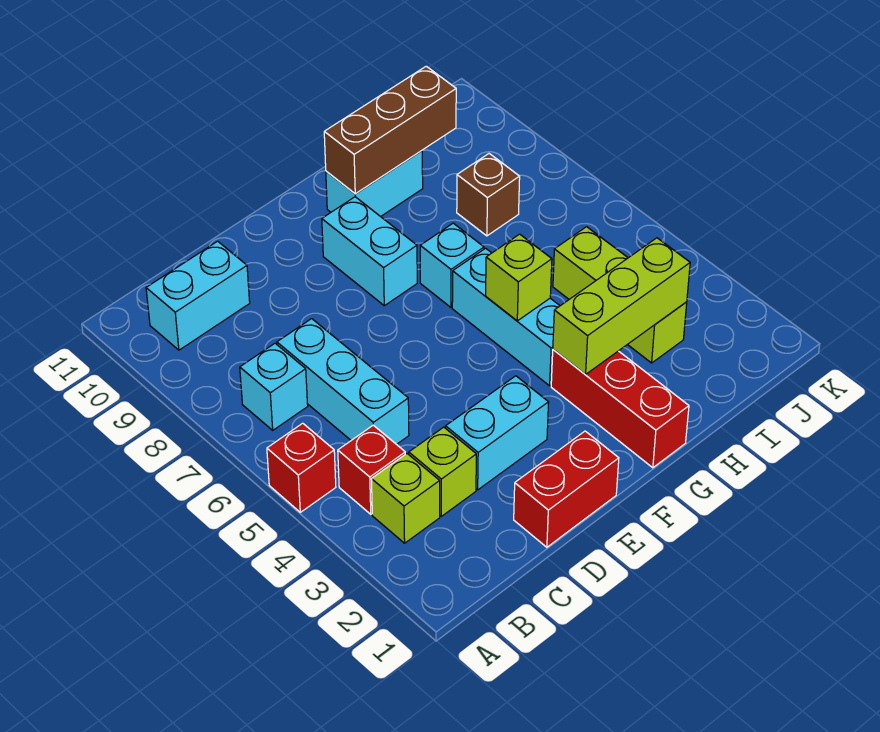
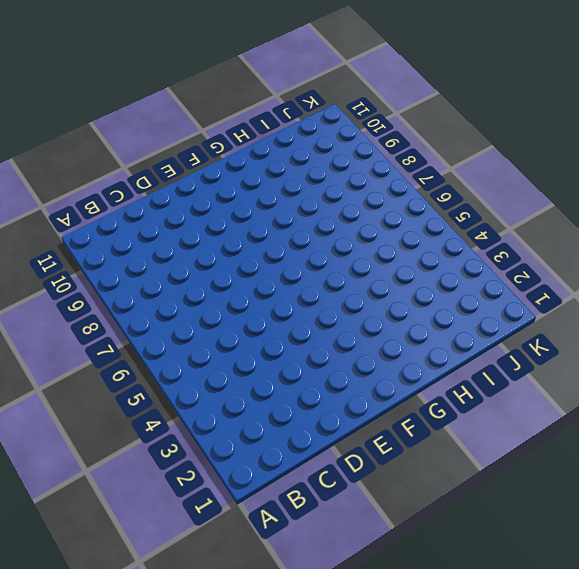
none -> red 1x1 brick [267,423,336,512]
none -> lime 1x1 brick [371,454,440,543]
none -> red 1x1 brick [338,425,405,514]

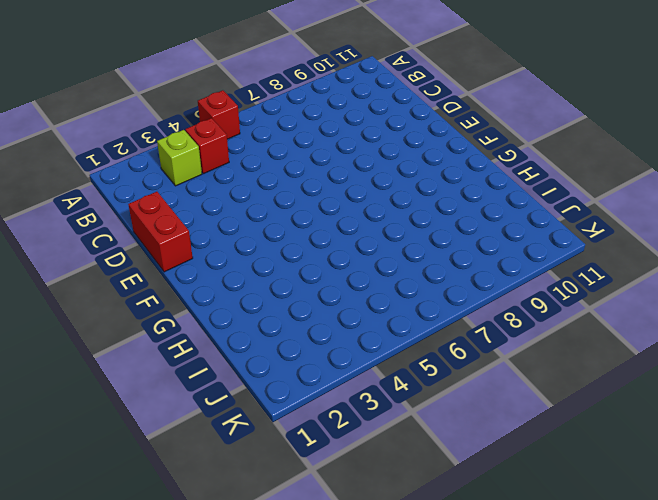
none -> cyan 1x1 brick [240,343,308,430]
none -> cyan 1x2 brick [146,241,250,350]
none -> lime 1x1 brick [409,427,476,516]

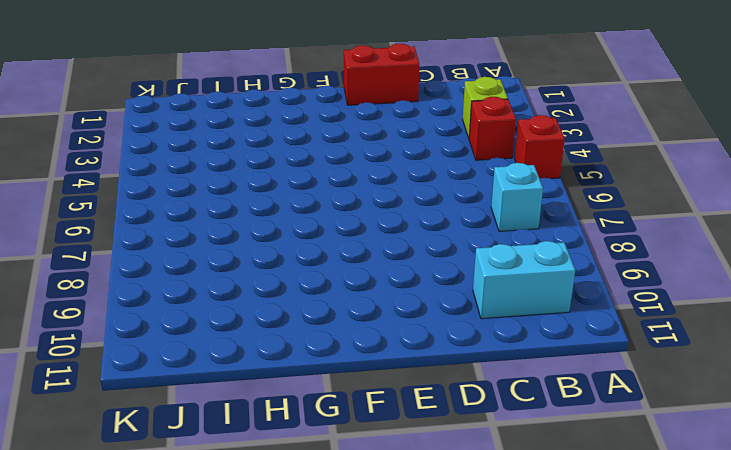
none -> lime 1x1 brick [409,427,476,516]
none -> cyan 1x3 brick [277,319,409,444]
none -> cyan 1x2 brick [446,376,549,490]

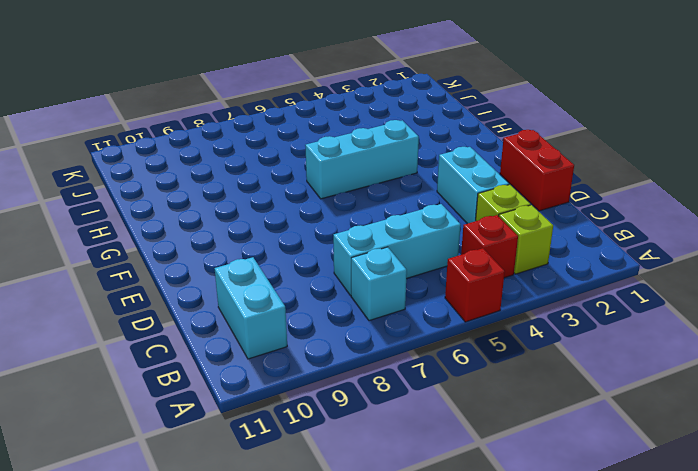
none -> cyan 1x2 brick [322,197,417,306]
none -> red 1x3 brick [551,350,689,468]
none -> cyan 1x1 brick [420,223,484,307]

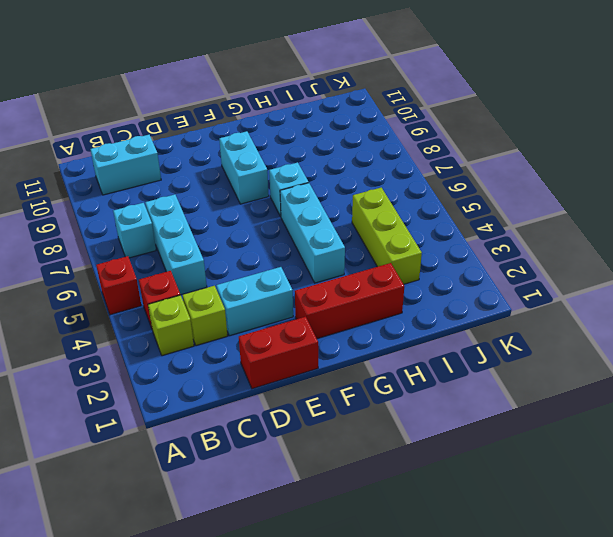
red 1x3 brick [295,263,404,339] -> red 1x3 brick turned to [551,350,689,468]
none -> cyan 1x2 brick [326,151,423,217]
none -> brown 1x1 brick [457,154,520,236]
none -> lime 1x3 brick [553,238,690,374]

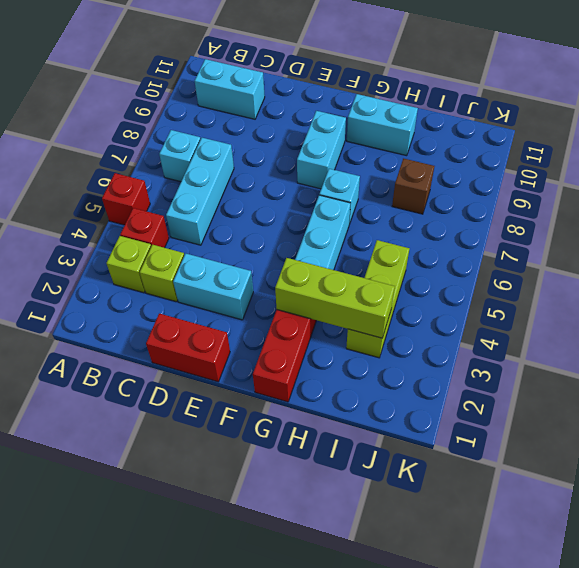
none -> lime 1x1 brick [486,234,552,321]
none -> brown 1x3 brick [324,66,456,194]

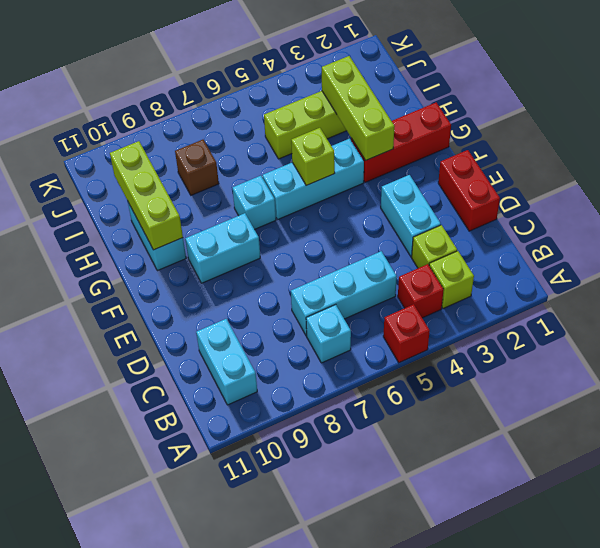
lime 1x3 brick [110,141,183,250] -> brown 1x3 brick [324,66,456,194]

